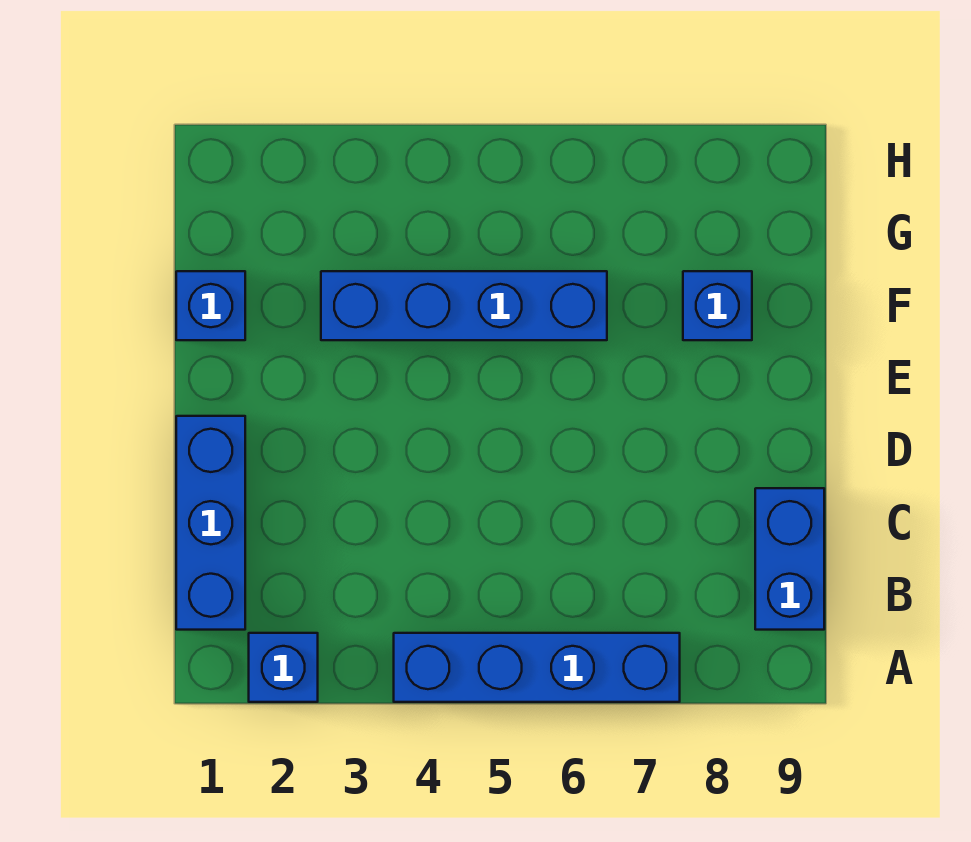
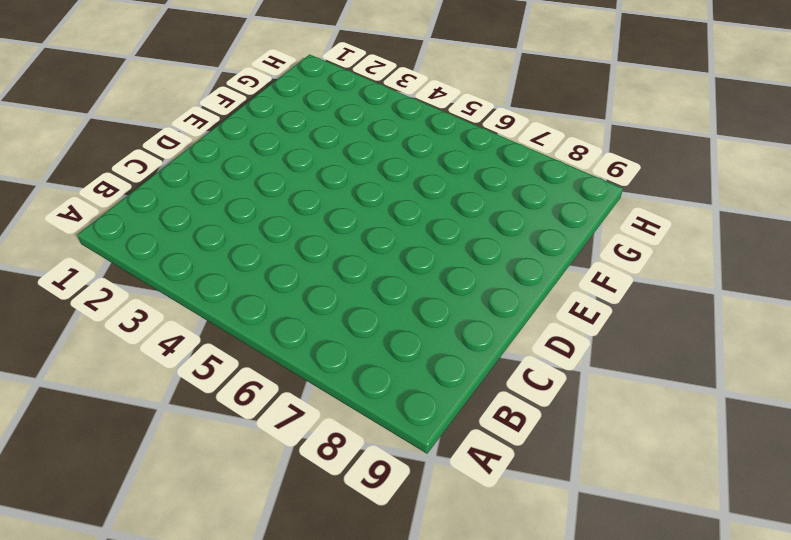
none -> blue 1x1 brick [249,633,318,702]
none -> blue 1x4 brick [394,633,680,702]

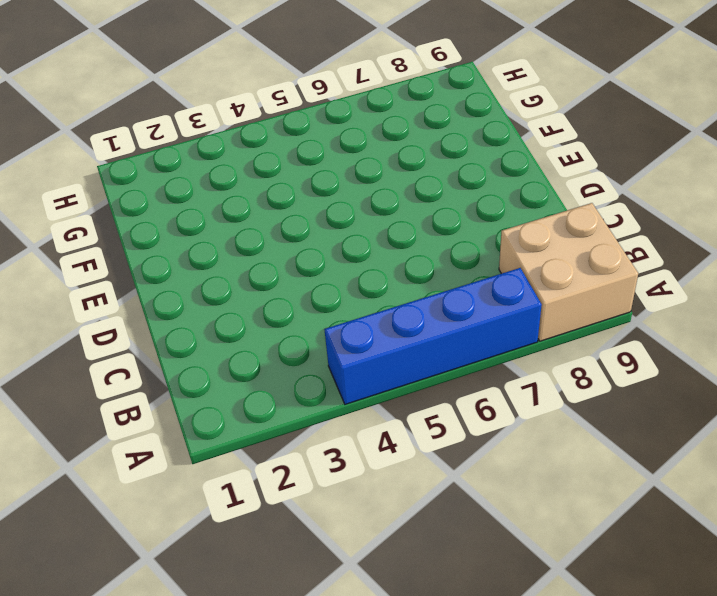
tan 2x2 brick [499,203,638,341] -> blue 1x2 brick [755,488,824,630]
none -> blue 1x1 brick [249,633,318,702]
none -> blue 1x3 brick [176,416,245,630]

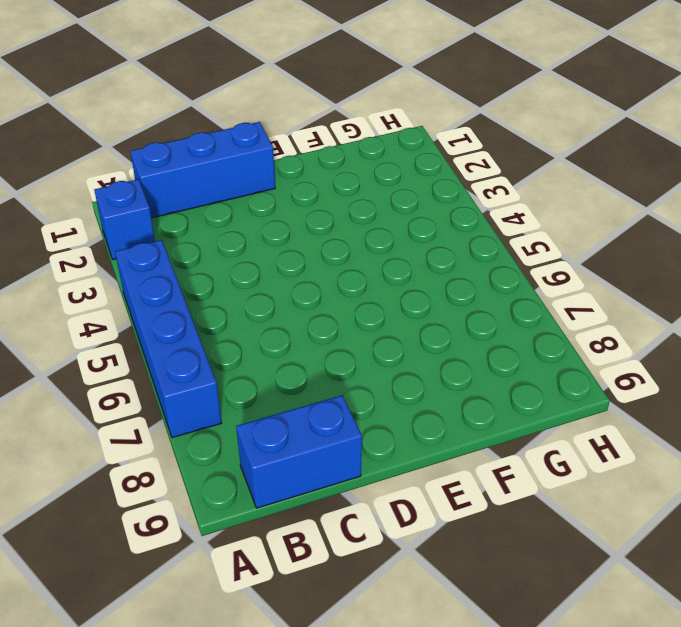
none -> blue 1x1 brick [176,271,245,340]
none -> blue 1x4 brick [321,271,607,340]

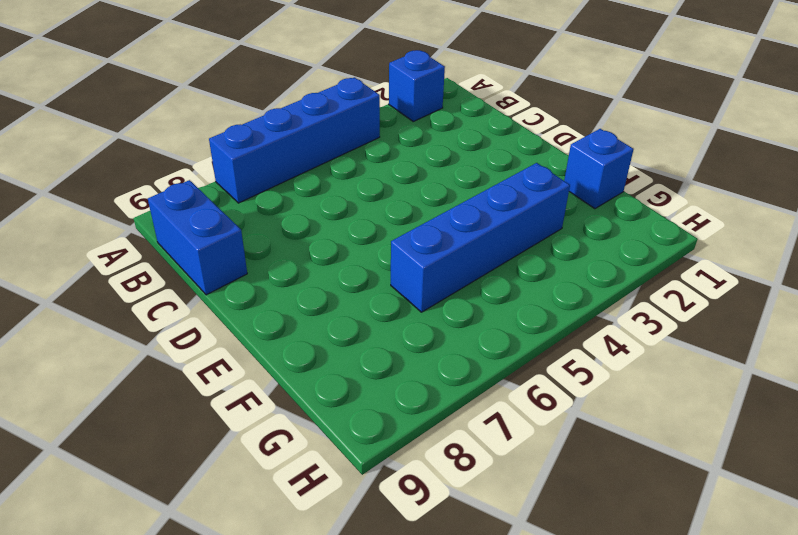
none -> blue 1x3 brick [176,416,245,630]
none -> blue 1x1 brick [683,271,752,340]

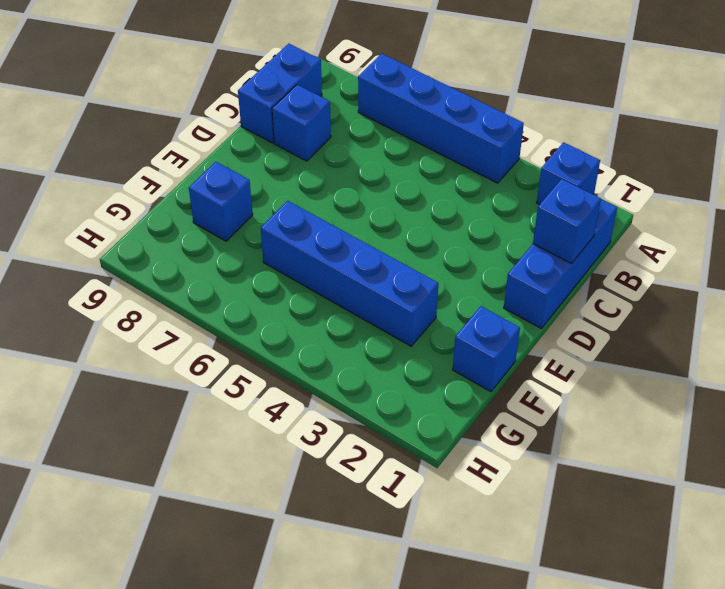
blue 1x1 brick [533,179,601,263] -> none
blue 1x1 brick [272,85,331,161] -> none

